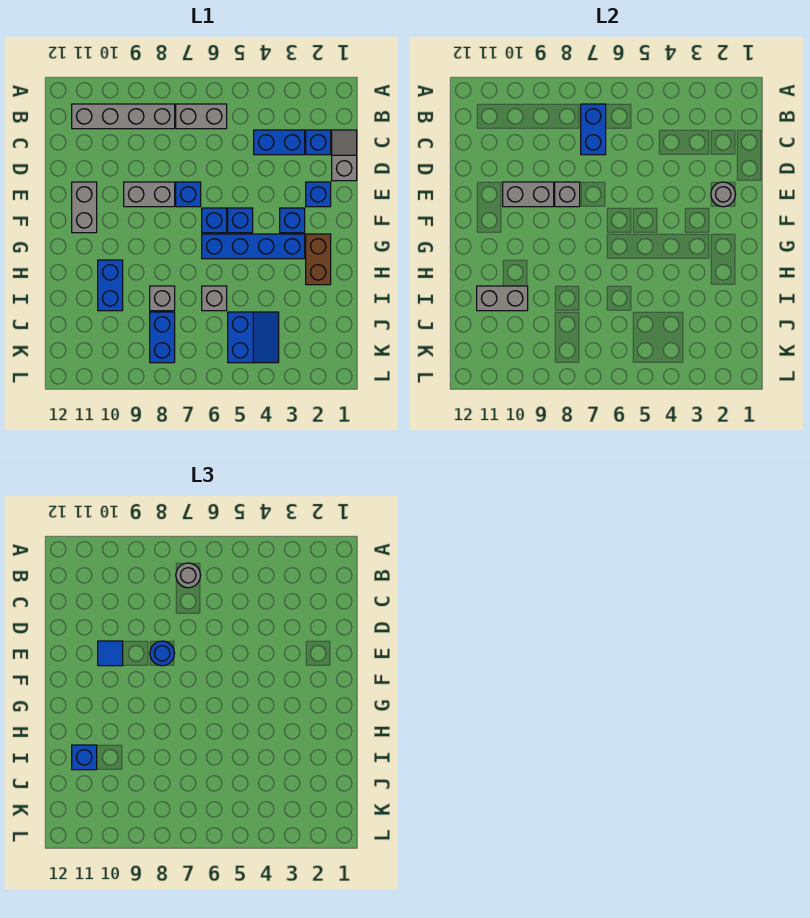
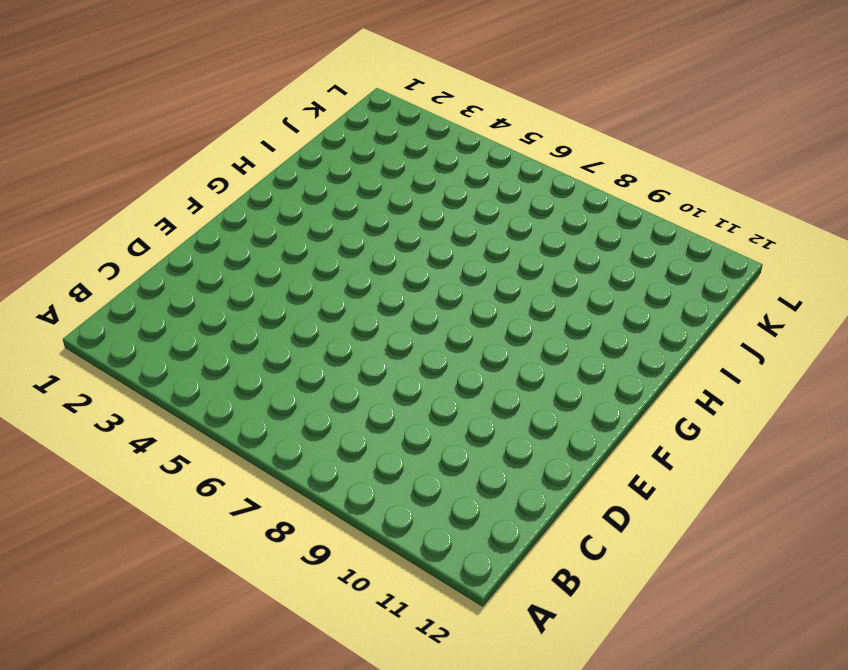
none -> grey 1x2 brick [176,104,227,129]
none -> grey 1x4 brick [72,104,175,129]
none -> grey 1x2 slope [332,130,357,181]

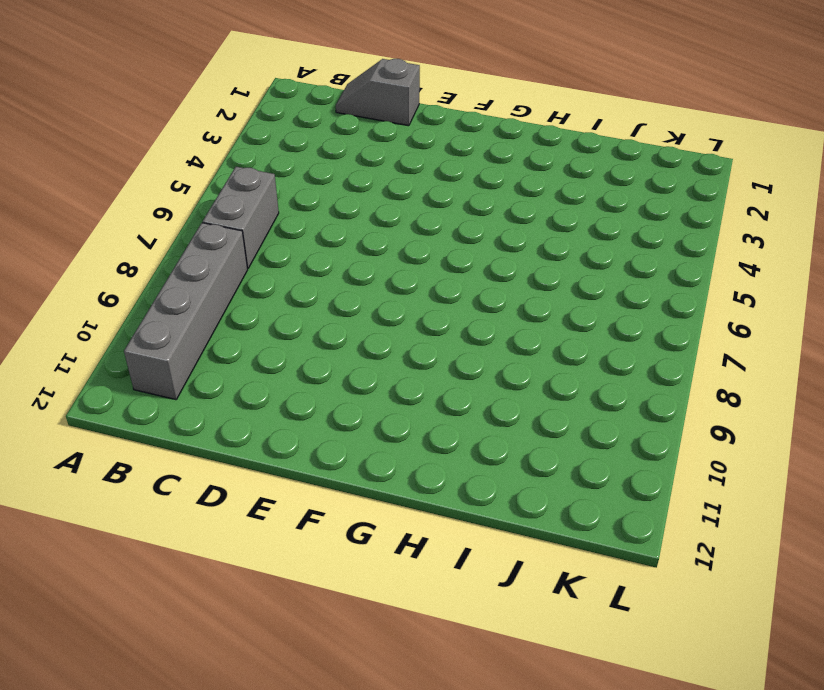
none -> blue 1x1 brick [306,130,331,155]
none -> blue 1x2 brick [254,130,305,155]
none -> blue 1x1 brick [306,182,331,207]

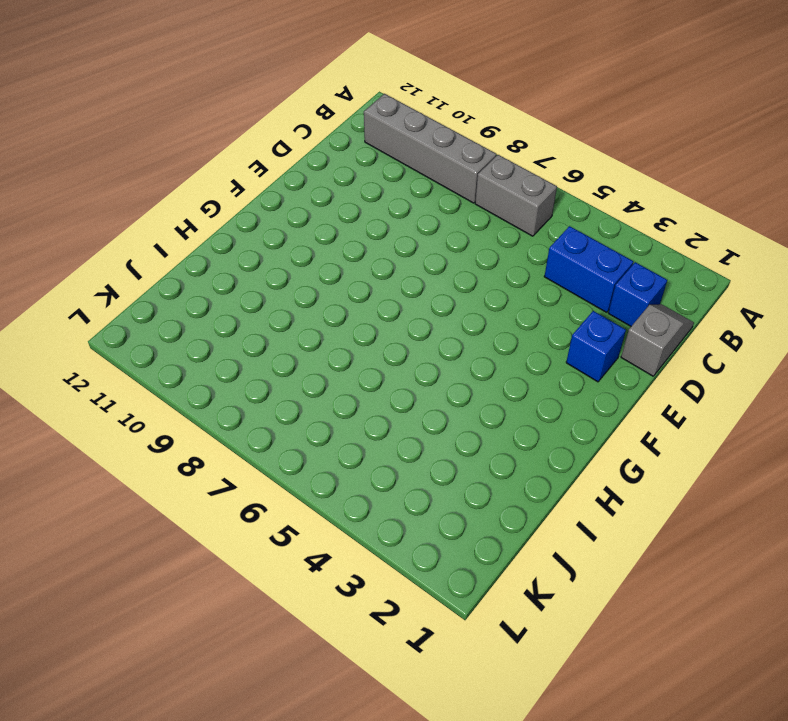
none -> blue 1x1 brick [176,182,201,207]
none -> grey 1x2 brick [124,182,175,207]
none -> grey 1x2 brick [72,182,97,233]

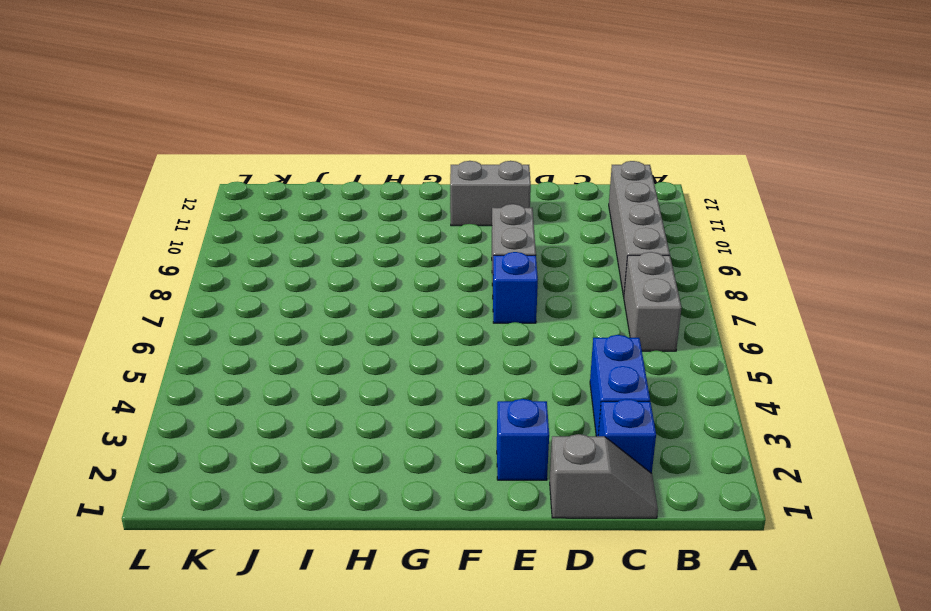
none -> blue 1x1 brick [280,208,305,233]
none -> blue 1x1 brick [228,208,253,233]
none -> blue 1x1 brick [202,208,227,233]

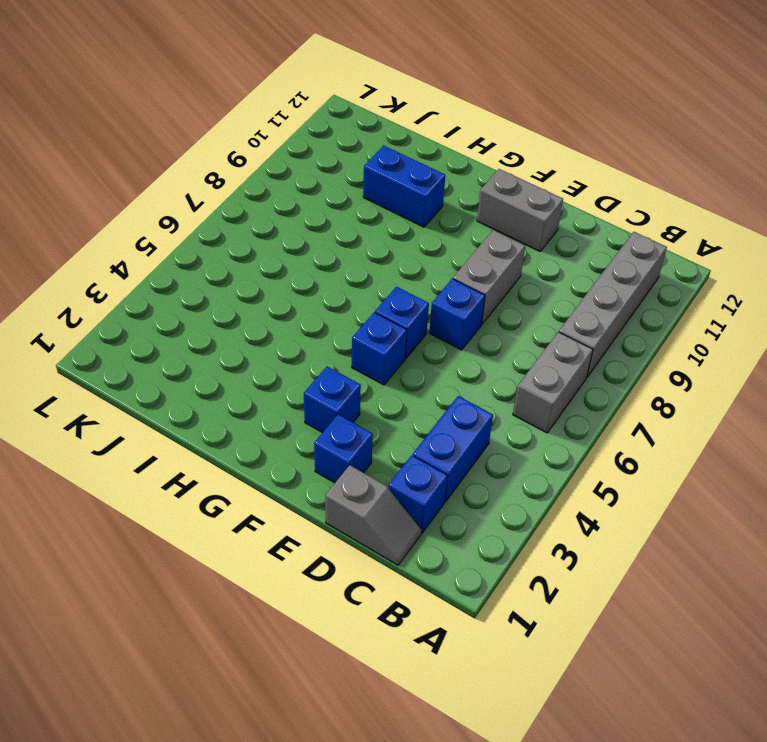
none -> brown 1x2 brick [306,234,331,285]
none -> blue 1x4 brick [202,234,305,259]
none -> grey 1x1 brick [202,286,227,311]

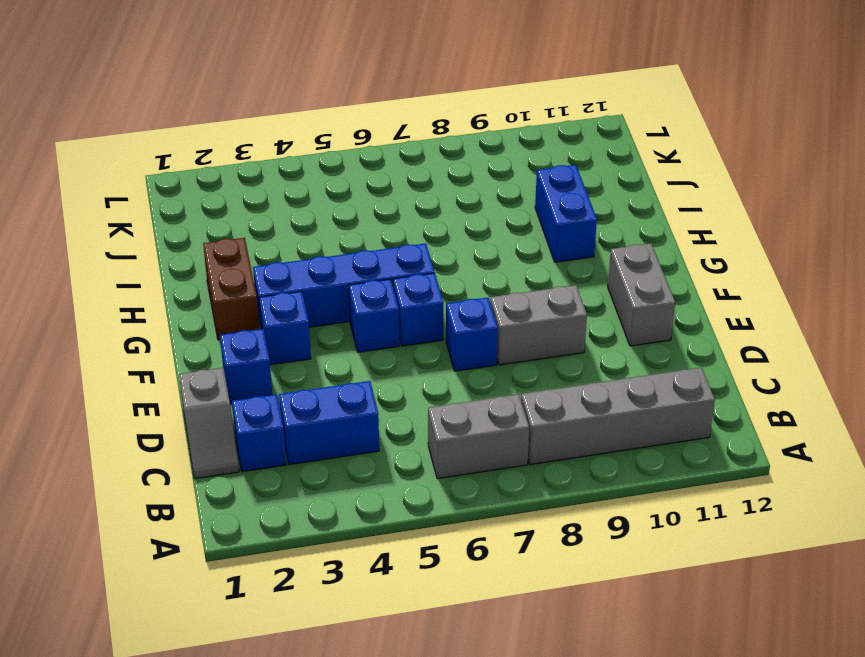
none -> grey 1x1 brick [202,286,227,311]
none -> grey 1x1 brick [150,286,175,311]
none -> blue 2x2 slope [228,312,279,363]

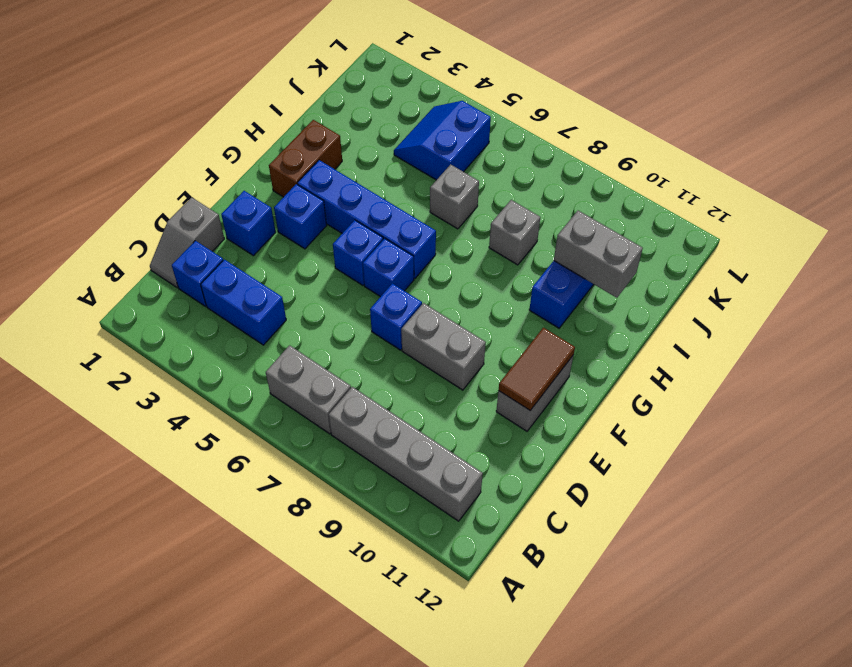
brown 1x2 tile [499,328,575,410] -> none
none -> blue 1x2 brick [150,312,175,363]
none -> blue 1x2 brick [581,104,606,155]
none -> grey 1x1 round brick [711,182,736,207]

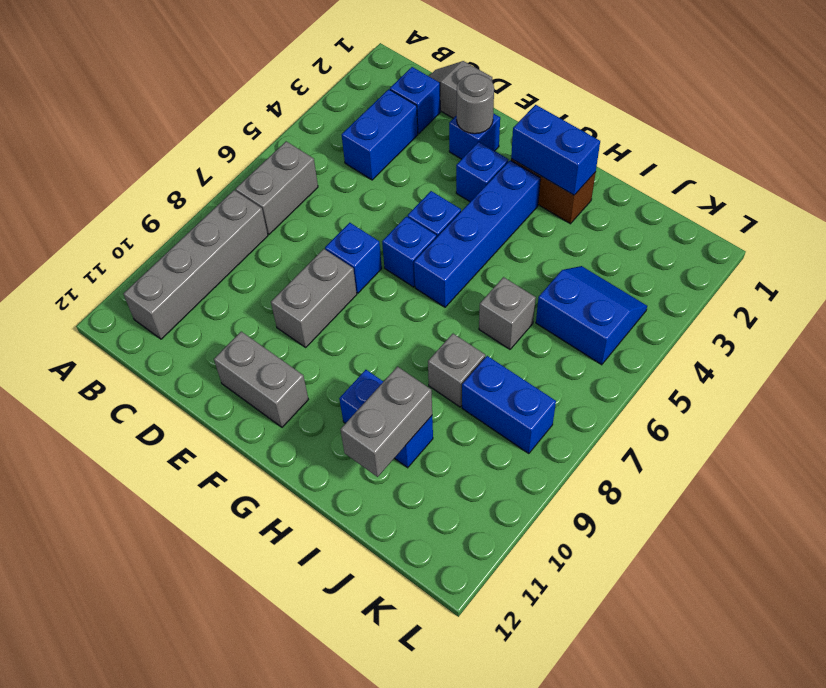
blue 1x2 brick [511,105,600,195] -> blue 1x2 brick moved to [581,104,606,155]
none -> grey 1x1 brick [555,182,580,207]
none -> grey 1x2 brick [503,182,554,207]
none -> grey 1x1 round brick [176,563,201,588]

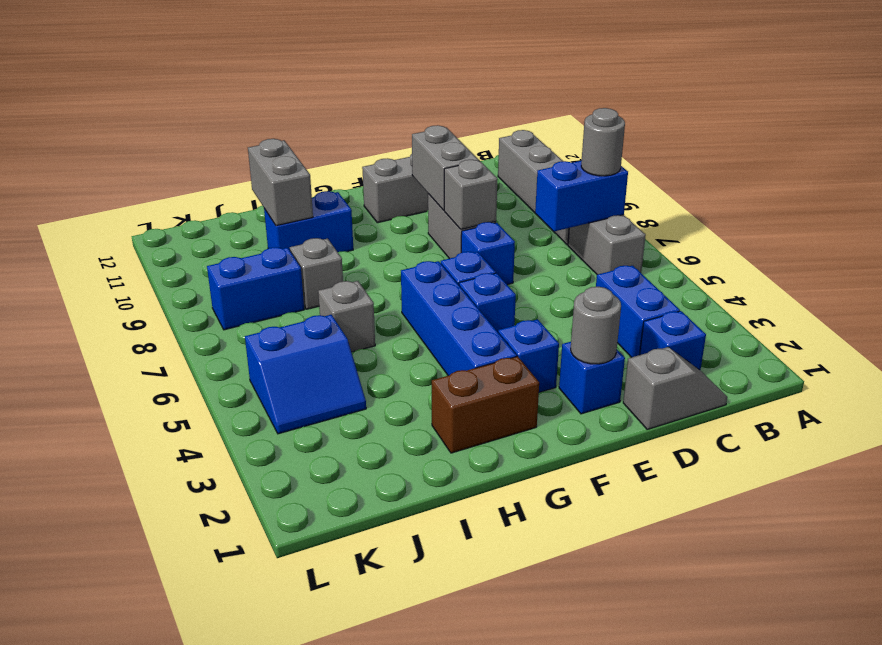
none -> blue 1x1 round brick [150,641,175,666]
none -> blue 1x1 tile [98,641,123,666]
none -> blue 1x1 brick [72,745,97,770]

